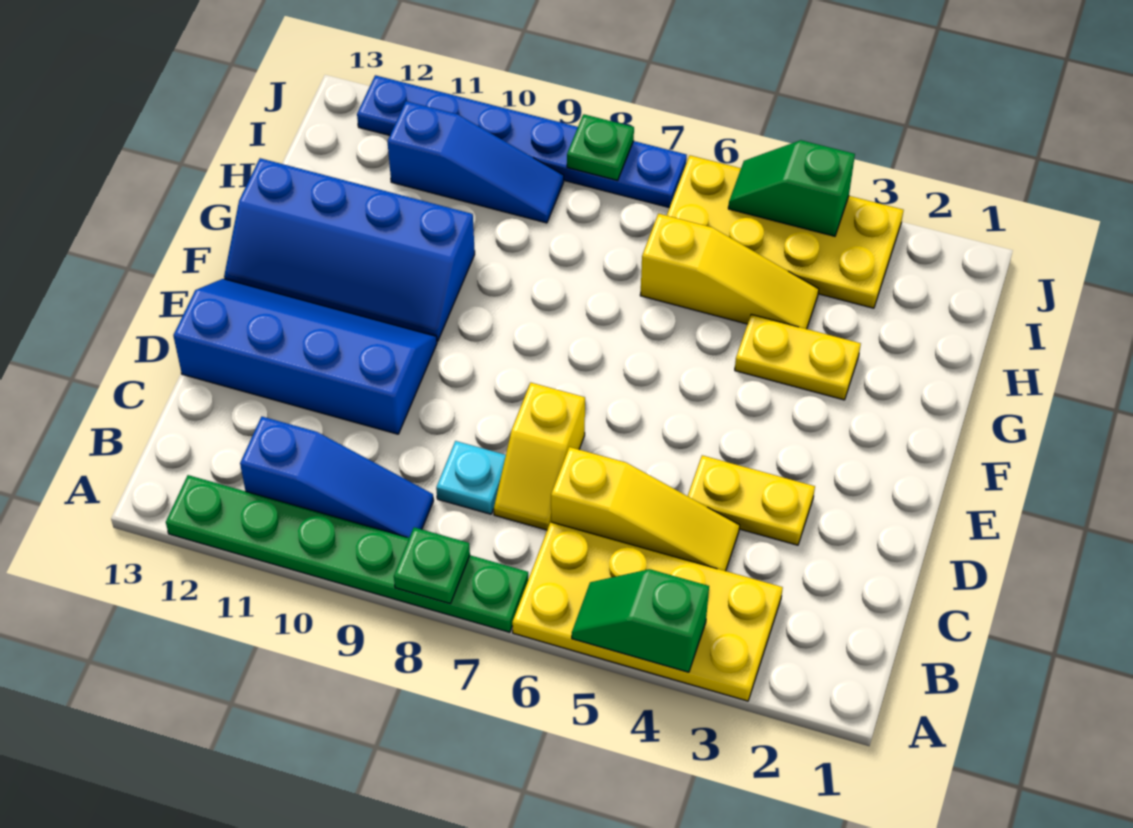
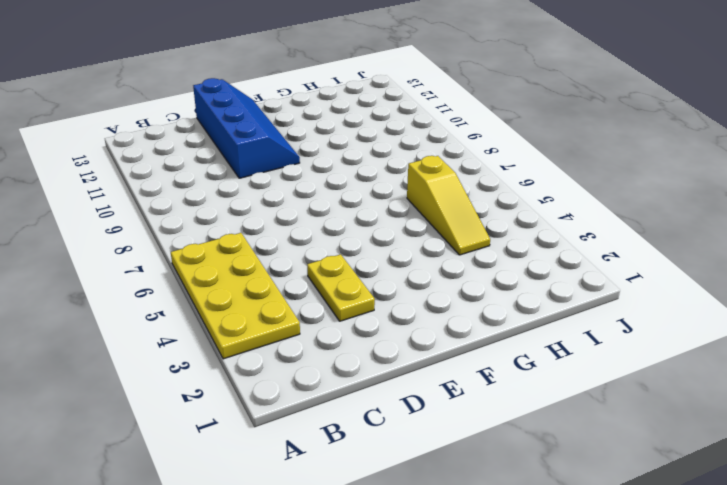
none -> green 1x6 plate [166,475,528,632]
none -> blue 1x3 slope [240,417,434,538]
none -> yellow 1x3 slope [551,447,740,571]

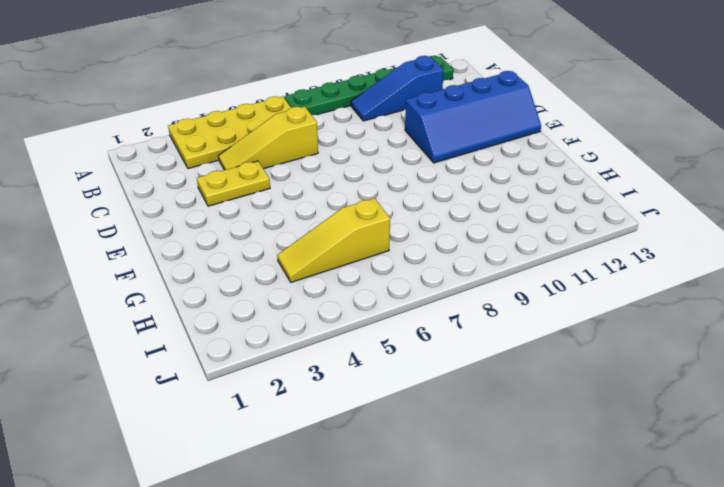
none -> yellow 1x2 slope [494,383,585,530]
none -> cyan 1x1 plate [436,441,506,514]
none -> blue 2x4 slope [224,158,475,341]

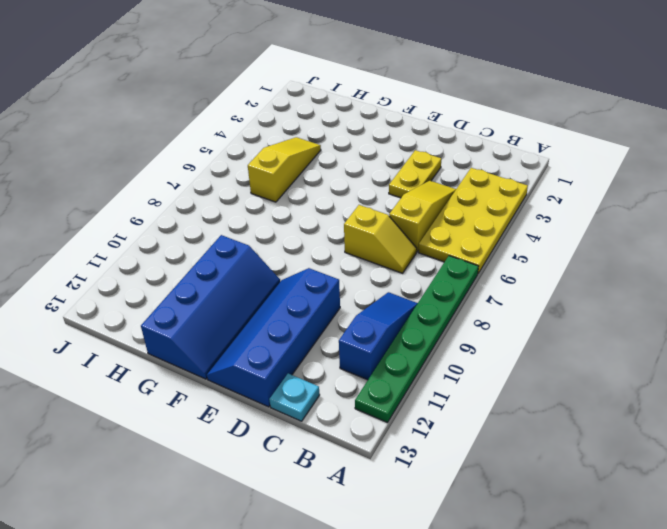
cyan 1x1 plate [269,374,320,421] -> cyan 1x1 plate moved to [436,441,506,514]
none -> yellow 1x2 plate [735,314,861,400]
none -> yellow 2x4 plate [667,155,904,308]
none -> blue 1x3 slope [387,101,564,223]

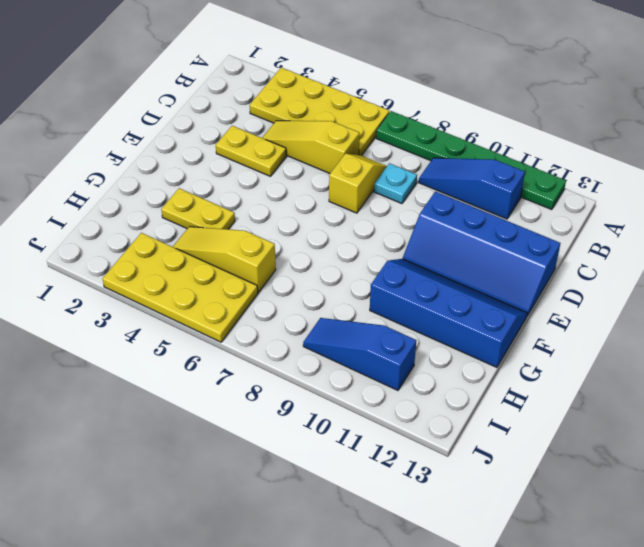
none -> blue 1x6 plate [357,75,687,208]
none -> green 1x2 slope [572,569,709,672]
none -> green 1x1 plate [394,527,470,604]

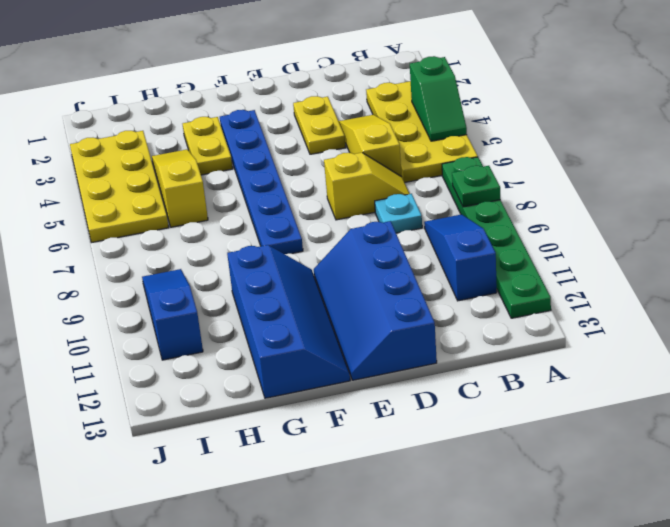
blue 1x6 plate [220,110,303,254] -> blue 1x6 plate moved to [357,75,687,208]
none -> green 1x2 slope [728,140,855,236]
none -> green 1x1 plate [567,114,634,180]

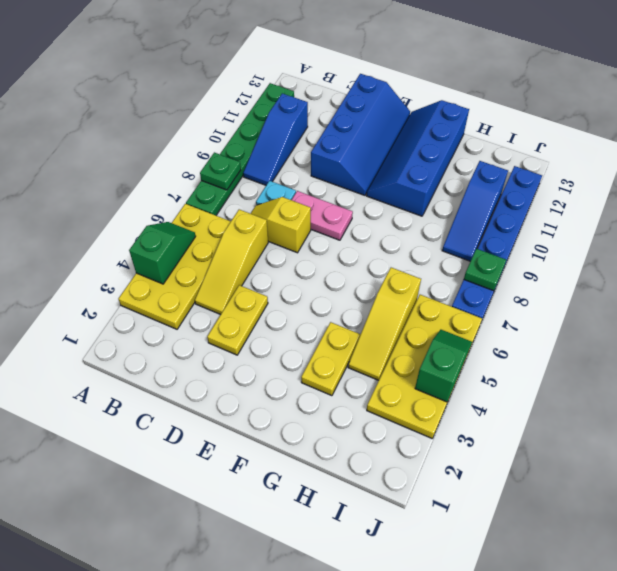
pink 1x2 plate [292,191,353,240] -> none

